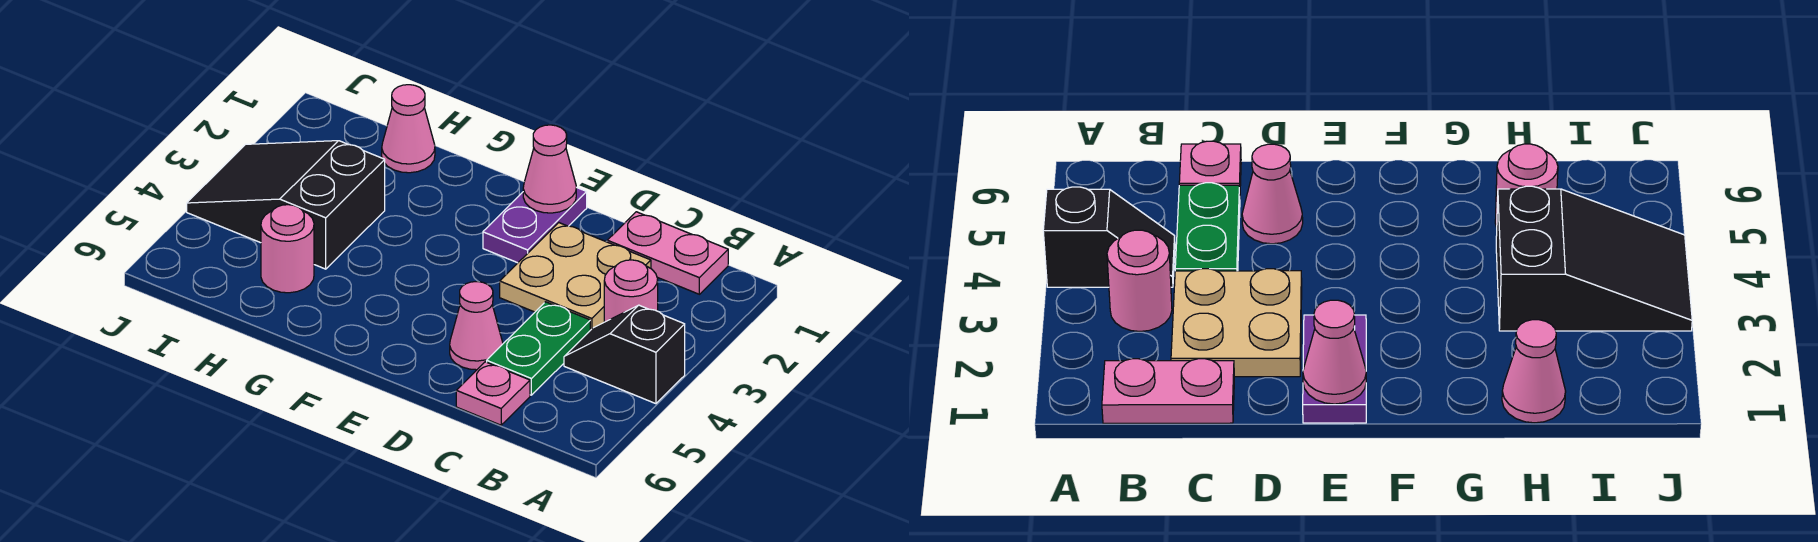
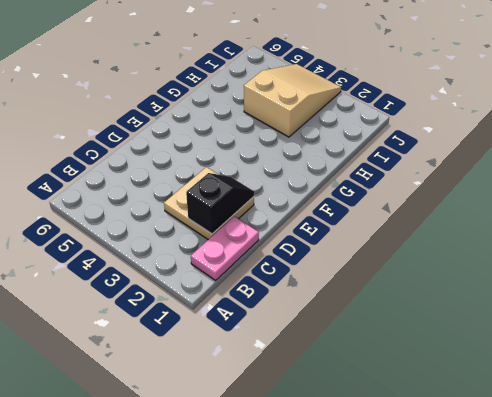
black 1x2 slope [186,173,254,234] -> black 1x2 slope moved to [564,305,685,404]
tan 2x3 slope [244,64,341,137] -> black 2x3 slope [187,141,385,269]
none -> pink 1x1 round brick [604,260,658,322]
none -> green 1x2 plate [487,302,590,395]
none -> pink 1x1 plate [456,362,530,425]

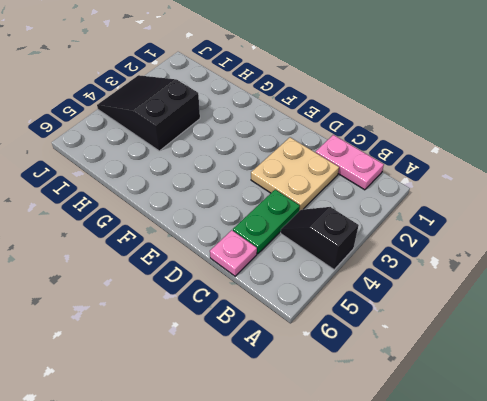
none -> pink 1x1 round brick [604,260,658,322]
none -> pink 1x1 cone [450,282,503,370]
none -> purple 1x2 plate [483,187,587,263]

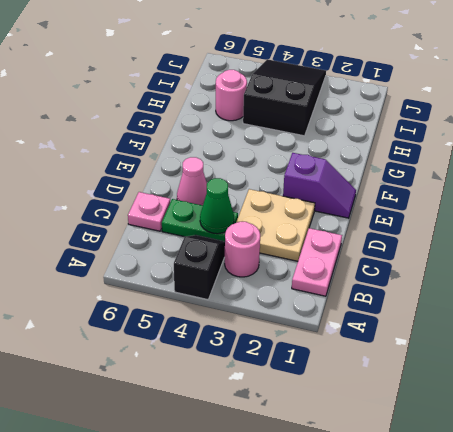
green 1x1 cone [200,178,234,234] -> none
purple 1x2 slope [283,153,356,218] -> purple 1x2 plate [483,187,587,263]
none -> pink 1x1 cone [382,85,435,173]
none -> pink 1x1 cone [523,125,576,213]

